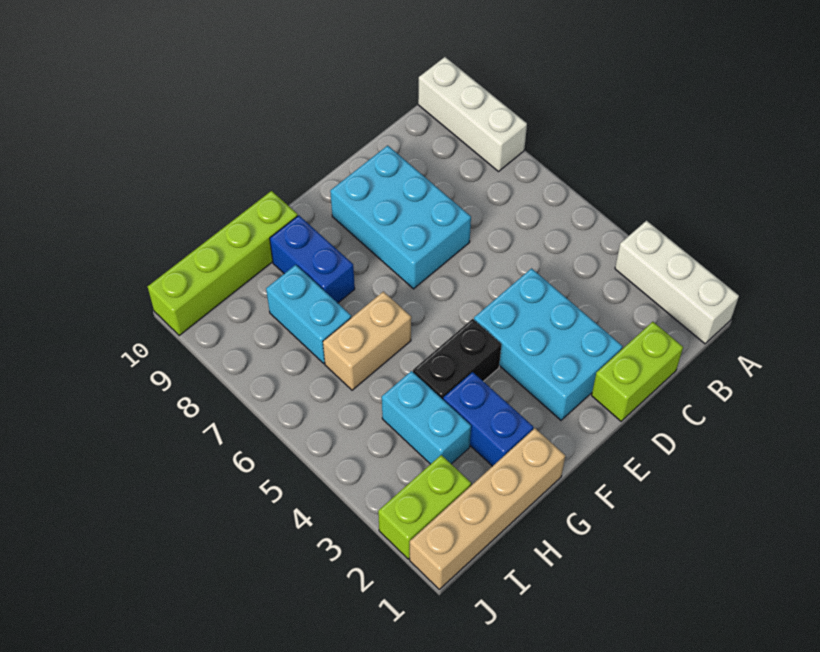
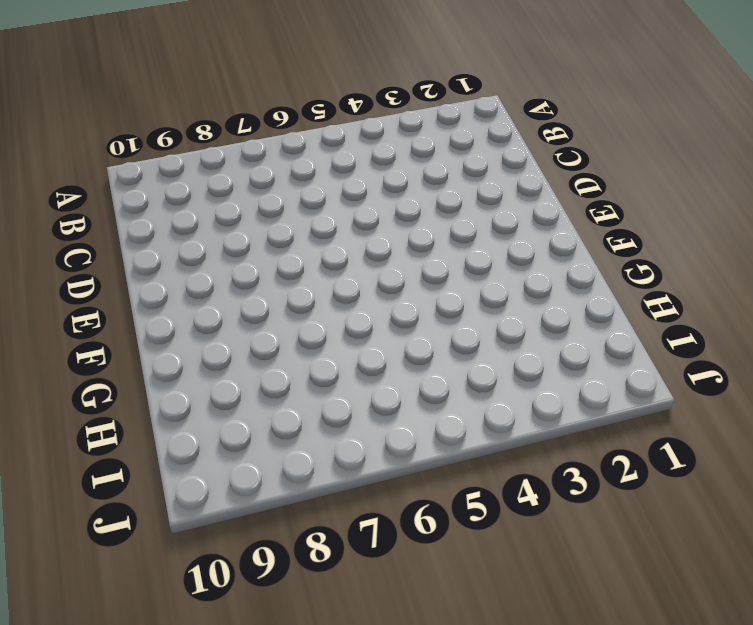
none -> white 1x3 brick [615,221,739,344]
none -> white 1x3 brick [418,57,527,172]
none -> lime 1x2 brick [592,322,683,421]

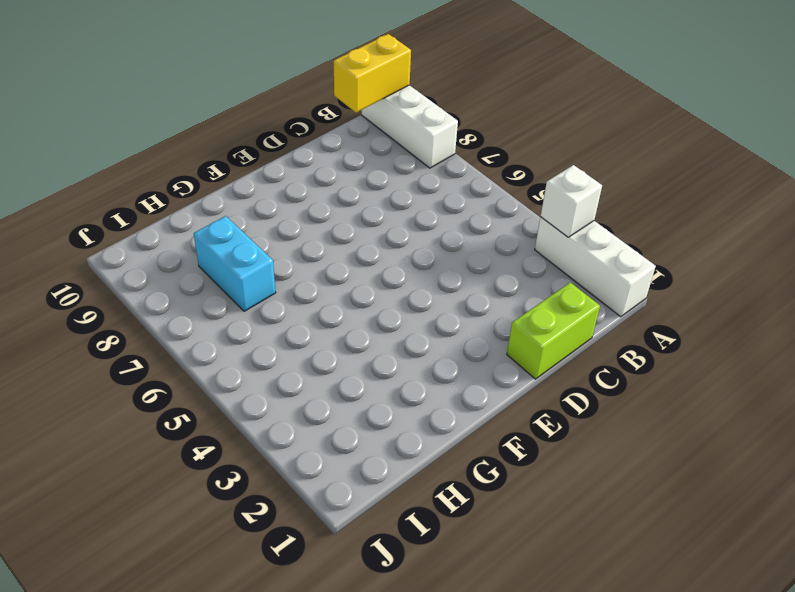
white 1x1 brick [541,165,602,237] -> none
yellow 1x2 brick [334,34,411,113] -> none
none -> cyan 2x3 brick [474,268,623,420]
none -> cyan 2x3 brick [330,146,471,289]
none -> black 1x2 brick [413,319,501,399]

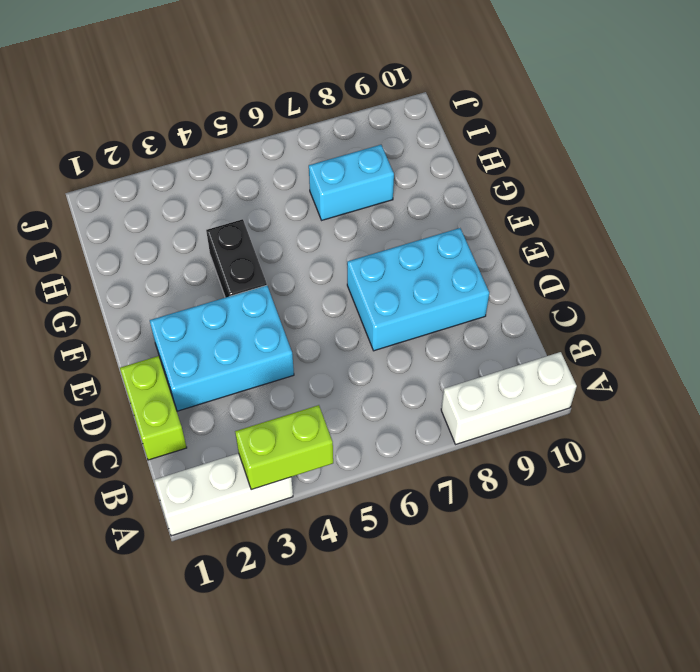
lime 1x2 brick [235,405,333,490] -> lime 1x2 brick turned to [378,455,471,559]
none -> tan 1x4 brick [410,428,565,589]
none -> blue 1x2 brick [443,372,533,466]
none -> tan 1x2 brick [323,292,411,390]

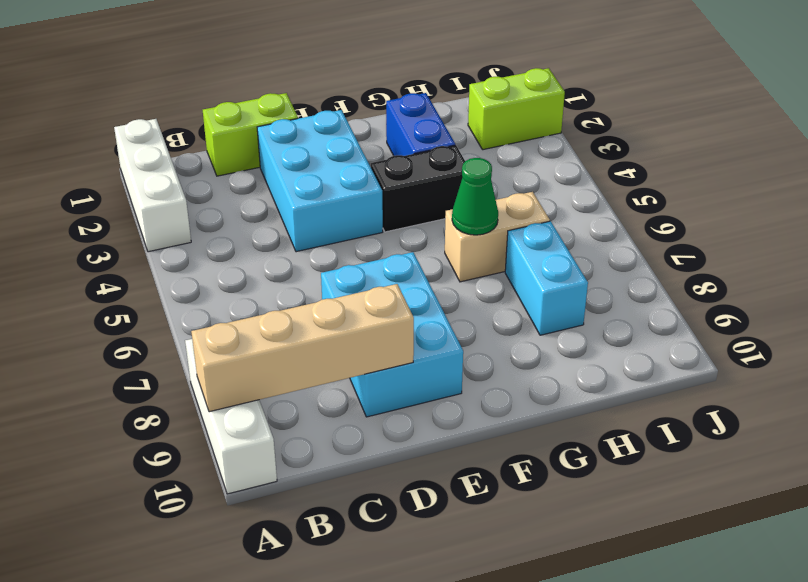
tan 1x4 brick [191,284,414,412] -> tan 1x4 brick moved to [410,428,565,589]
green 1x1 cone [452,158,498,235] -> none
none -> blue 1x2 brick [270,215,355,303]
none -> lime 1x4 brick [147,191,298,336]
none -> cyan 1x2 brick [382,371,471,464]

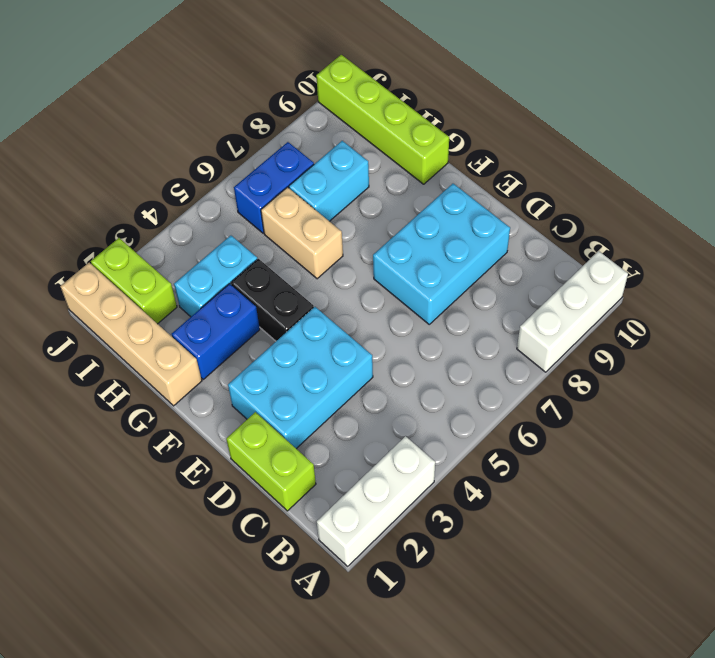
blue 1x2 brick [234,142,314,233] -> blue 1x2 brick moved to [270,215,355,303]

